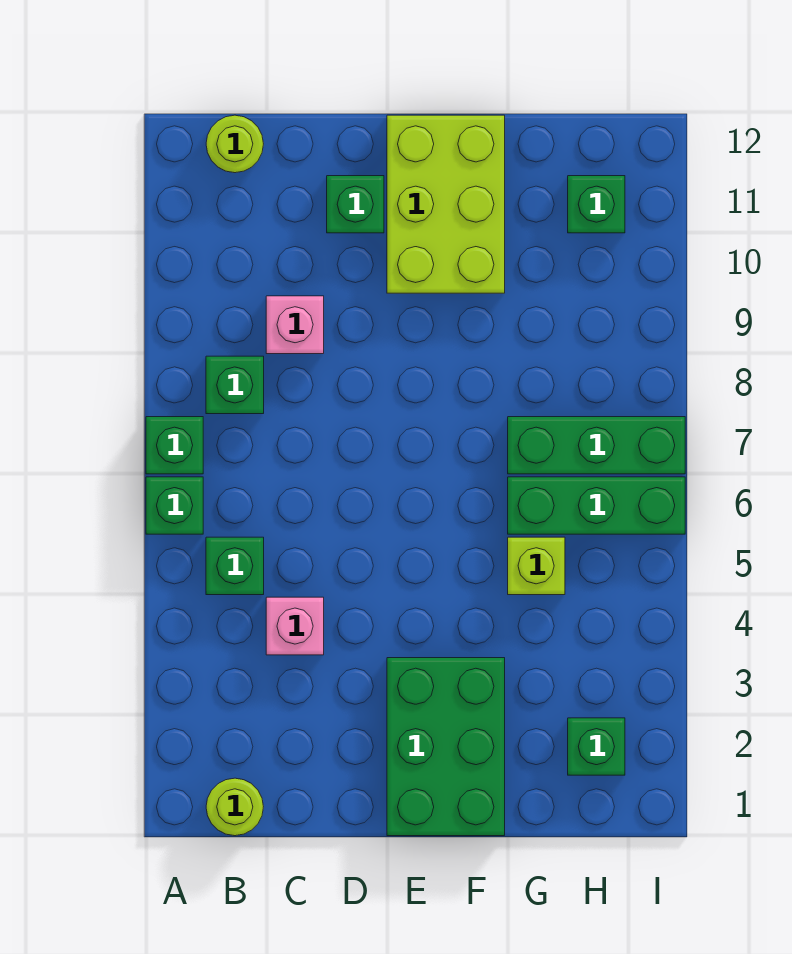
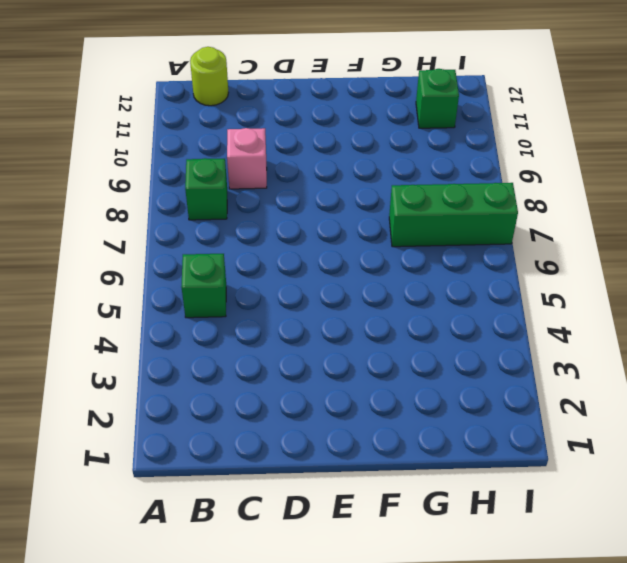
none -> green 1x1 brick [146,477,203,534]
none -> green 1x1 brick [146,417,203,474]
none -> lime 1x1 round brick [206,778,263,836]

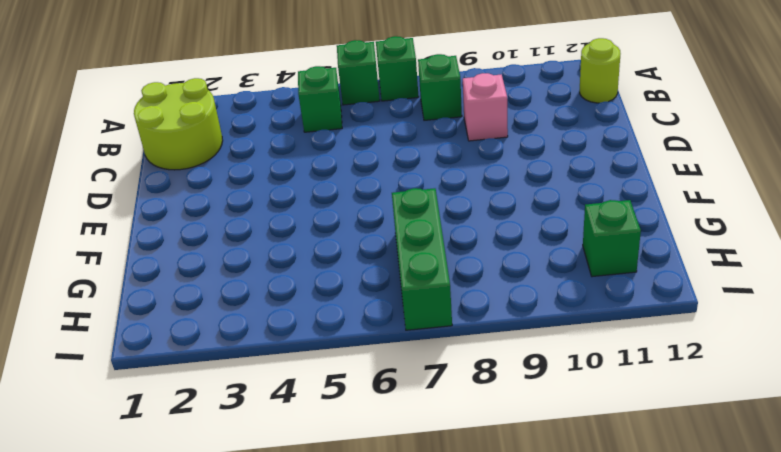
lime 2x2 round brick [134,78,223,170] -> lime 1x1 round brick [206,778,263,836]
none -> pink 1x1 brick [266,597,324,655]
none -> green 1x1 brick [327,176,384,233]
none -> green 2x3 brick [387,658,505,836]

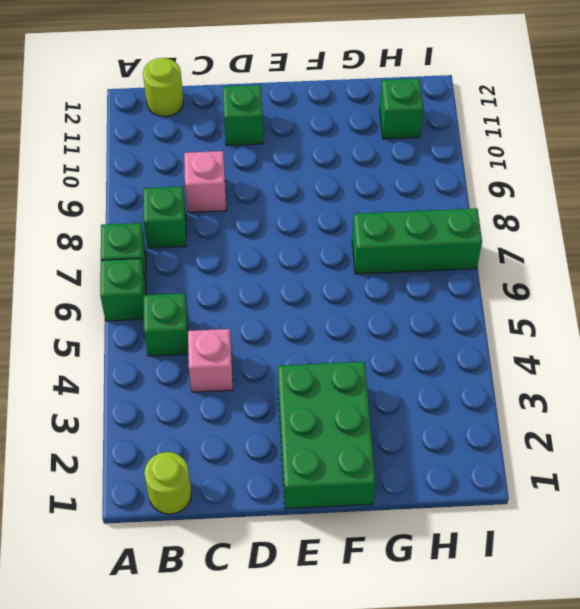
none -> lime 2x3 brick [387,115,505,293]
none -> lime 1x1 brick [508,537,565,595]
none -> green 1x3 brick [508,477,685,534]

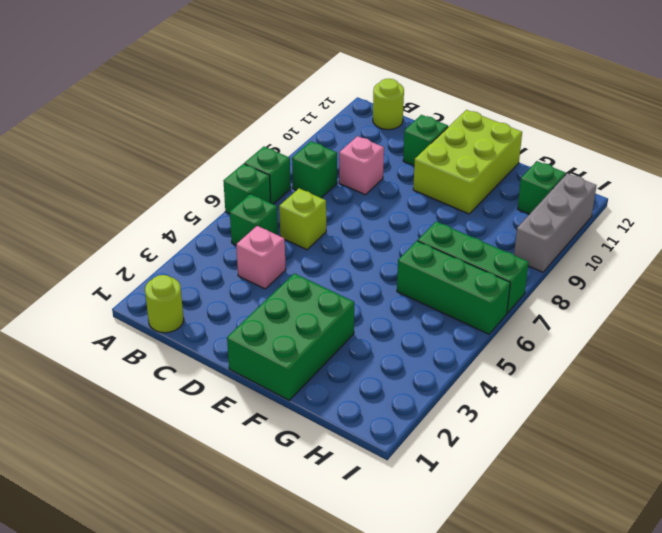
lime 1x1 brick [279,188,326,250] -> lime 1x1 brick moved to [508,537,565,595]
grey 1x3 brick [514,173,597,272] -> none
none -> green 1x1 brick [568,718,625,775]

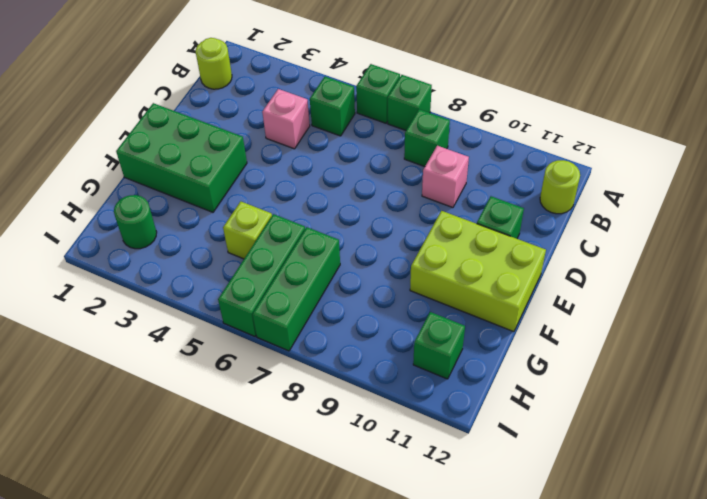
green 1x1 round brick [114,195,157,249] -> green 1x1 brick [568,718,625,775]

